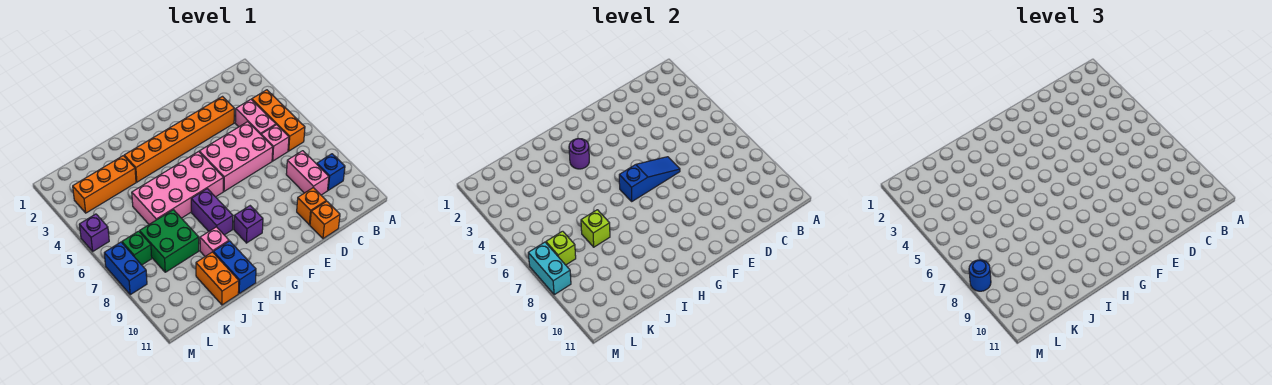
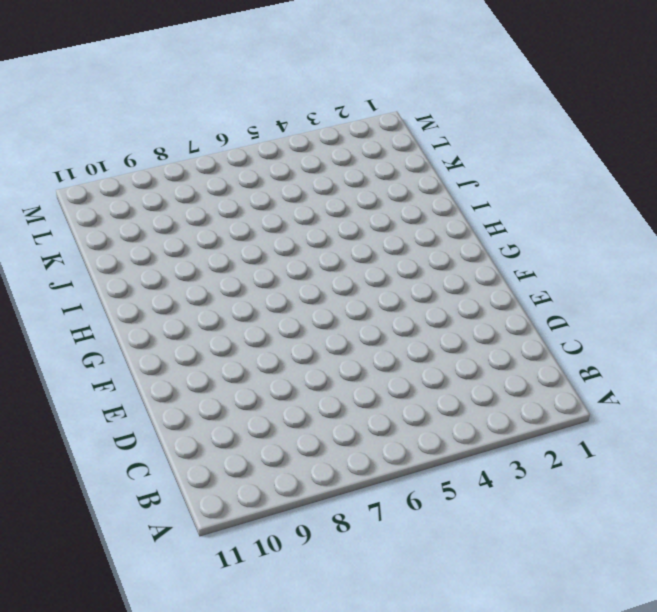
none -> orange 1x3 brick [252,90,305,151]
none -> blue 1x1 brick [317,154,345,190]
none -> pink 1x2 brick [235,100,276,134]

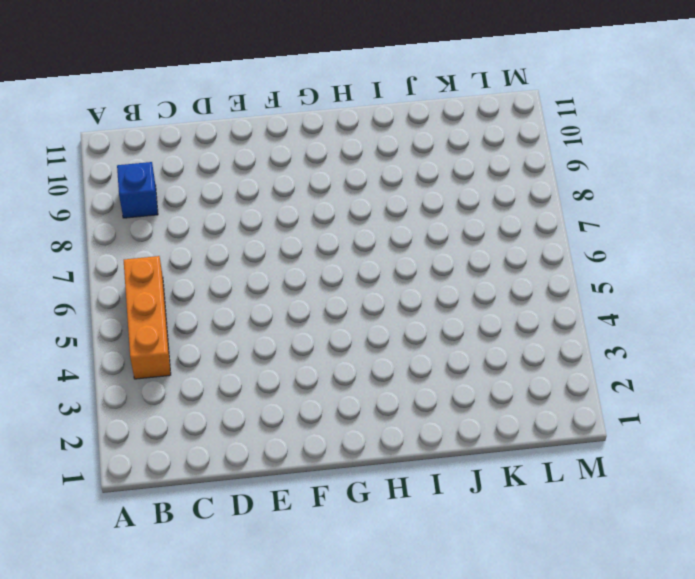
none -> pink 1x2 brick [235,100,276,134]
none -> pink 1x1 brick [261,125,289,161]
none -> pink 1x2 brick [286,151,329,195]

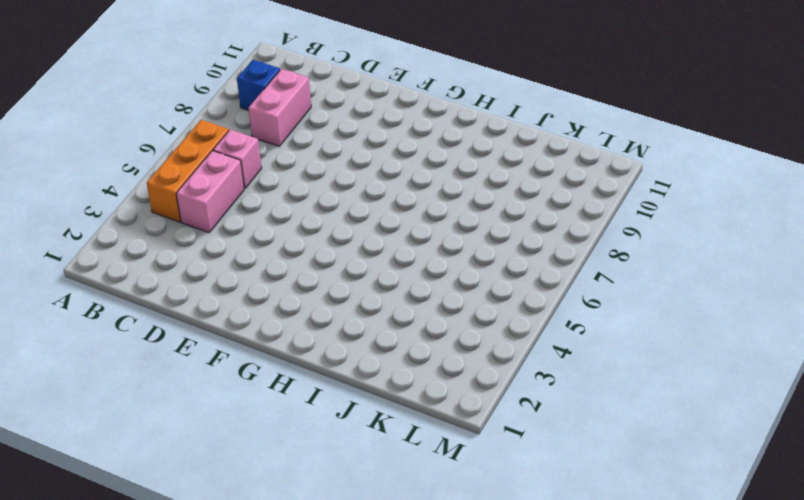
none -> orange 1x6 brick [124,97,234,182]
none -> pink 2x3 brick [199,122,273,191]
none -> orange 1x1 brick [297,188,326,225]

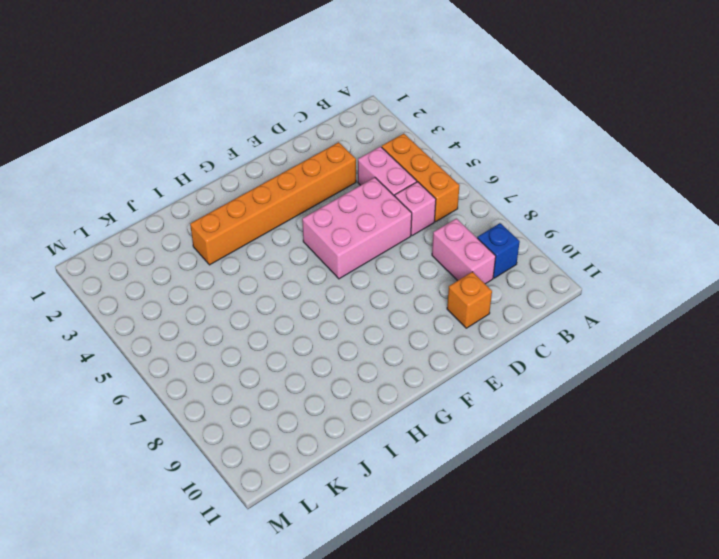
none -> orange 1x1 brick [310,201,340,239]
none -> pink 2x4 brick [132,152,223,224]
none -> purple 1x1 brick [234,206,263,243]

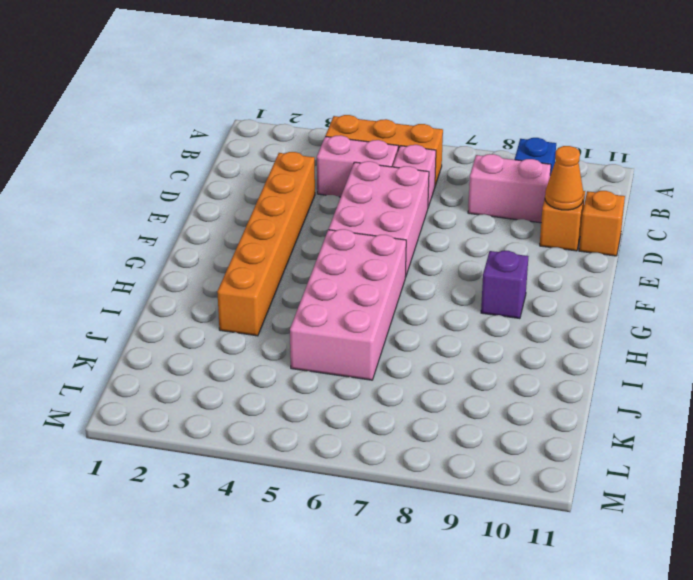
orange 1x1 cone [545,146,583,210] -> none
none -> purple 1x2 brick [191,189,233,235]
none -> pink 1x1 brick [200,227,229,256]
none -> blue 1x2 brick [213,241,256,293]

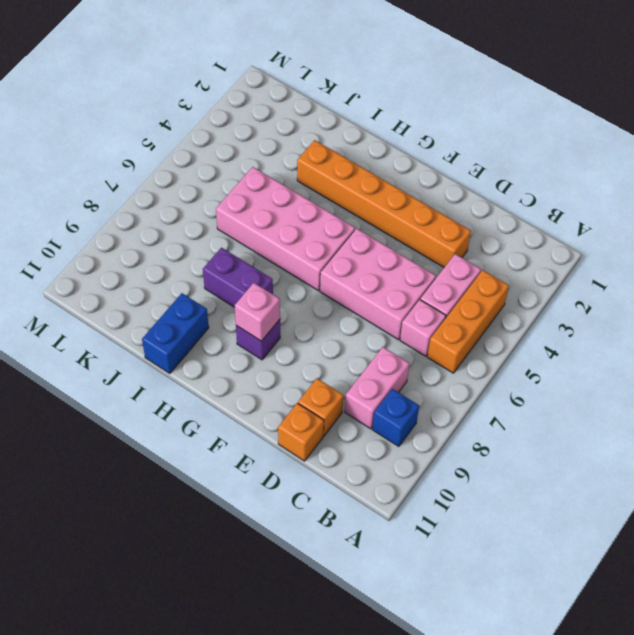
pink 1x1 brick [235,283,280,341] -> pink 1x1 brick moved to [200,227,229,256]
purple 1x2 brick [203,248,273,307] -> purple 1x2 brick turned to [191,189,233,235]
none -> orange 1x3 brick [73,156,136,213]
none -> green 2x2 brick [140,210,199,272]
none -> orange 1x2 brick [196,252,239,305]

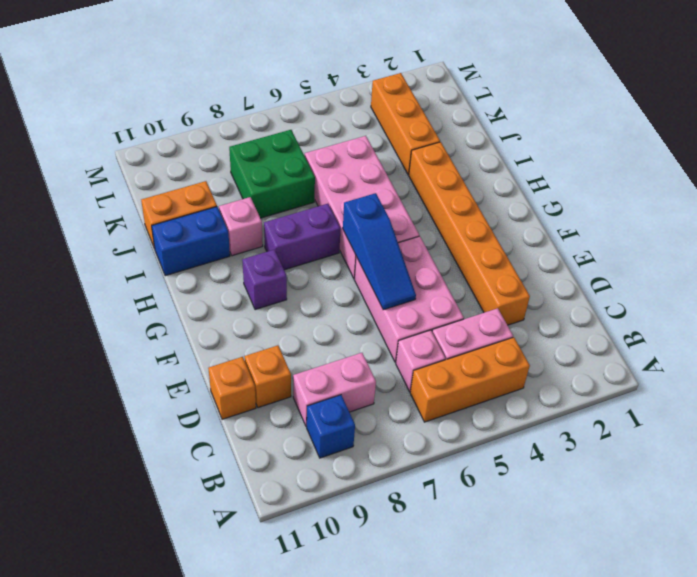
none -> green 1x1 brick [122,231,152,265]
none -> purple 1x1 brick [79,214,109,251]
none -> blue 1x2 brick [104,242,147,295]

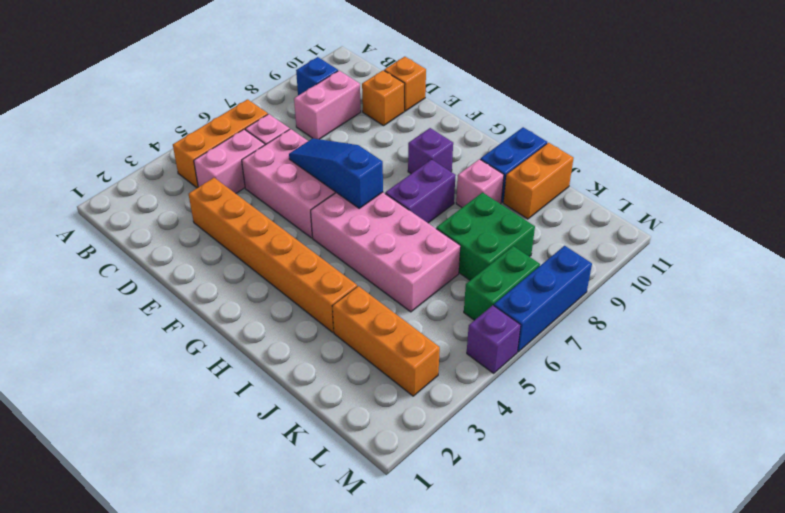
green 1x2 brick [464,246,540,320] -> green 1x1 brick [122,231,152,265]
blue 1x3 brick [494,246,592,352] -> blue 1x2 brick [104,242,147,295]
none -> purple 1x1 round brick [569,139,589,169]
none -> lime 1x1 brick [581,210,610,247]
none -> lime 1x1 brick [546,231,576,265]

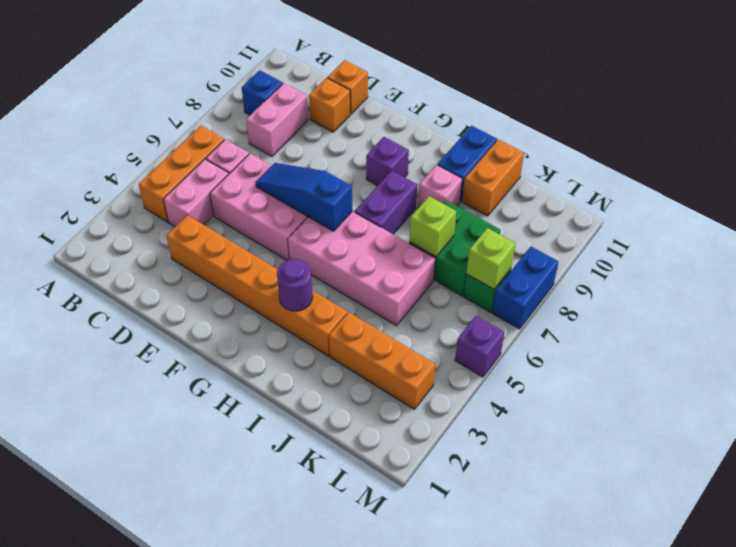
none -> cyan 1x2 brick [528,242,571,295]
none -> blue 1x1 round brick [969,260,991,291]

